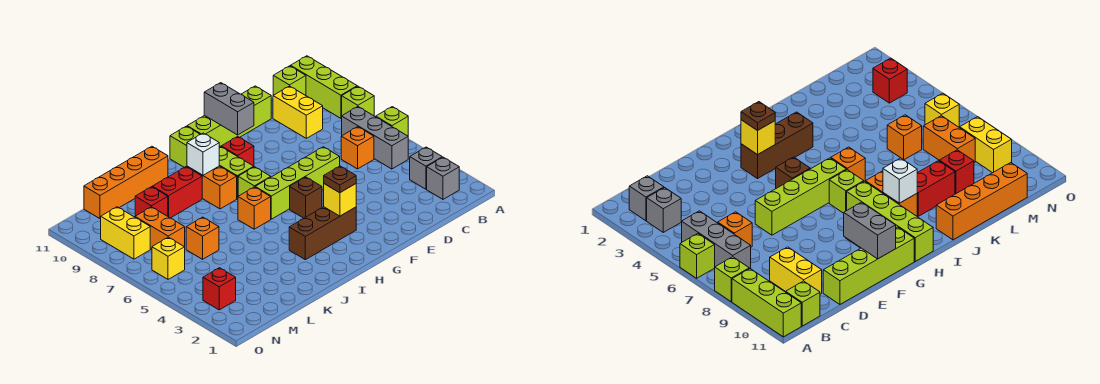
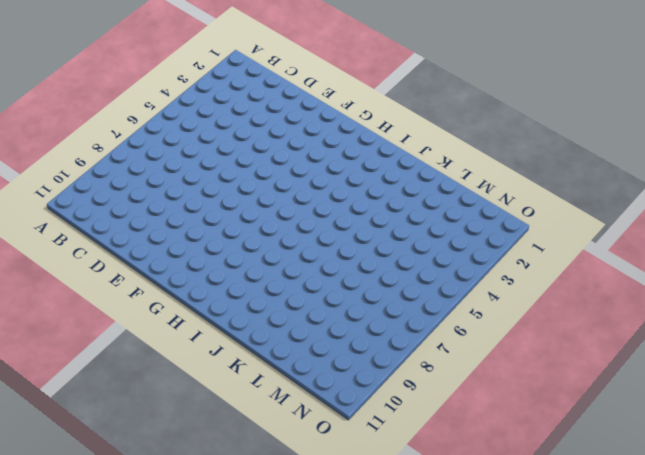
none -> lime 1x1 brick [376,107,408,136]
none -> lime 1x1 brick [342,86,374,116]
none -> lime 1x3 brick [291,56,357,118]
none -> grey 1x1 brick [427,157,459,199]

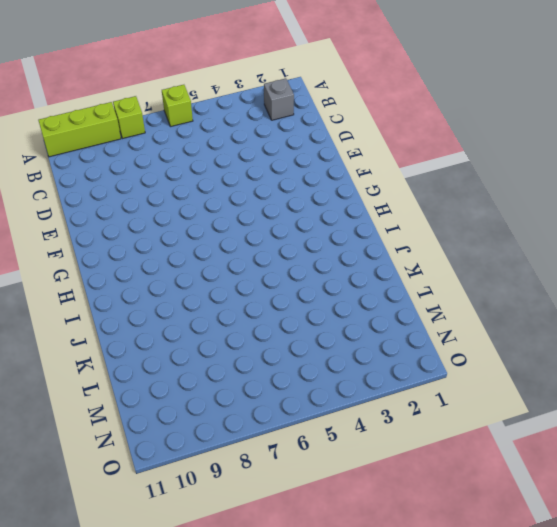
none -> grey 1x1 brick [410,147,442,189]
none -> grey 1x3 brick [342,107,408,169]
none -> lime 1x1 brick [273,66,306,96]
none -> orange 1x1 brick [341,127,374,169]

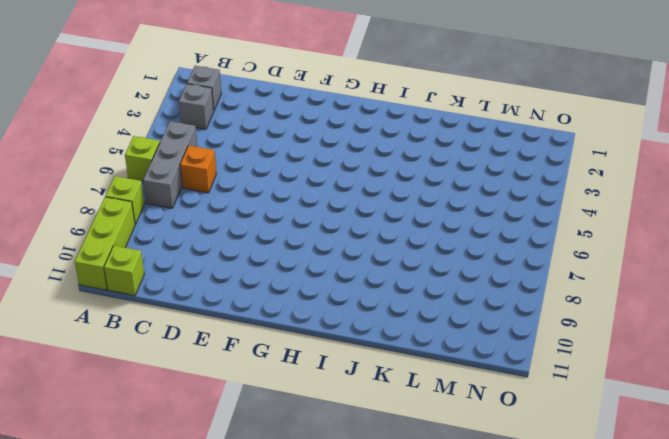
none -> yellow 1x2 brick [273,86,323,138]
none -> lime 1x4 brick [187,86,271,146]
none -> lime 1x4 brick [255,147,340,219]
none -> brown 1x3 brick [289,207,356,260]

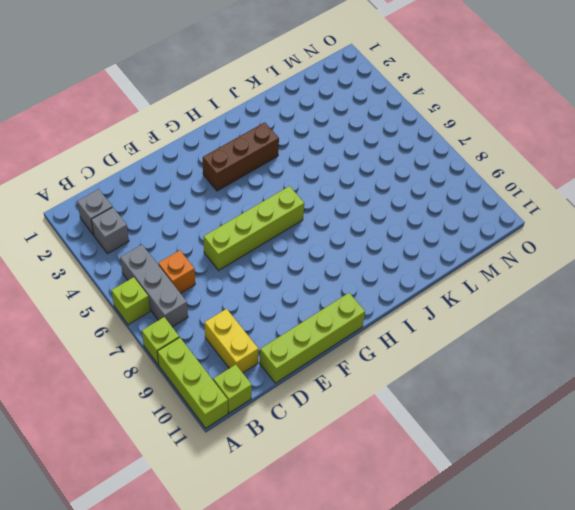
none -> brown 1x1 brick [290,177,322,218]
none -> red 1x1 brick [221,136,254,166]
none -> lime 1x1 brick [238,167,271,196]
none -> lime 1x4 brick [170,126,254,199]

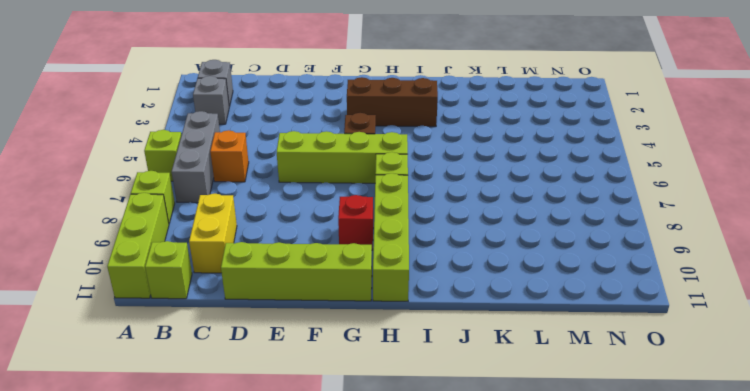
none -> orange 1x1 brick [238,187,271,229]
none -> orange 1x2 brick [187,166,237,209]
none -> red 1x2 brick [152,167,202,218]
none -> orange 1x4 brick [84,146,168,219]

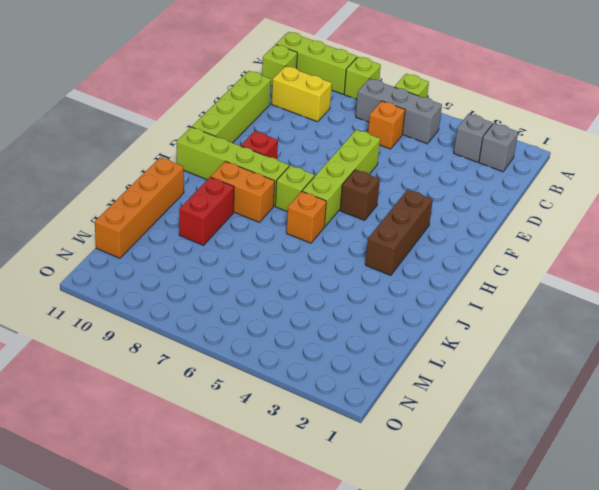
none -> orange 1x1 brick [186,217,219,259]
none -> red 1x1 brick [135,187,168,216]
none -> orange 1x2 brick [135,207,185,249]
none -> red 1x1 brick [203,268,236,310]

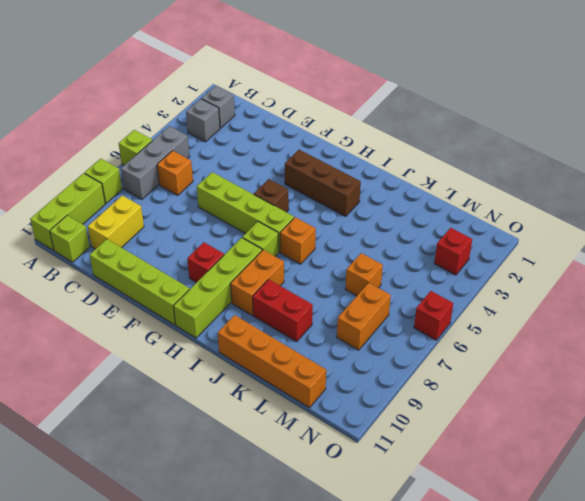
red 1x1 brick [414,291,453,340] -> red 1x1 brick moved to [135,187,168,216]
none -> yellow 1x1 brick [152,237,185,279]
none -> yellow 1x2 brick [101,207,150,259]
none -> grey 1x2 brick [204,83,254,135]
none -> yellow 1x1 brick [324,184,356,216]

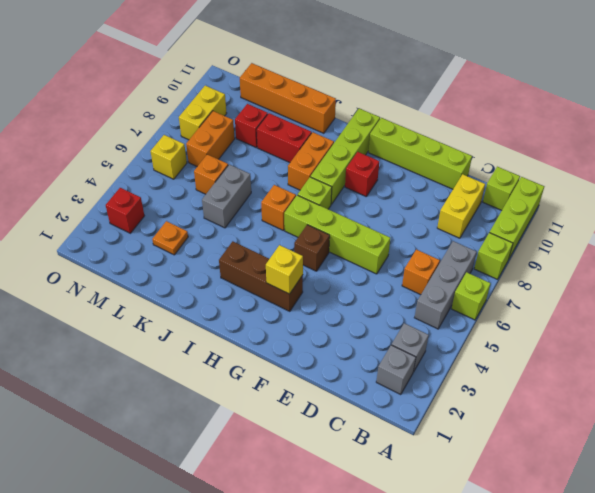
grey 1x2 brick [202,164,251,228] -> grey 1x2 brick moved to [204,83,254,135]
orange 1x1 plate [152,221,188,255] -> none
none -> white 1x1 brick [187,133,219,175]
none -> brown 1x1 plate [324,166,356,193]

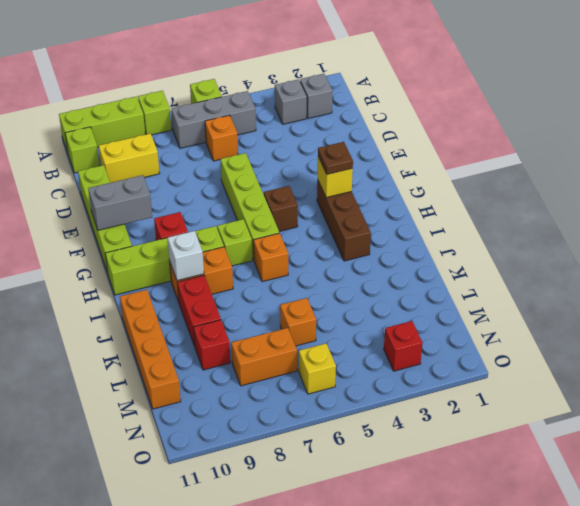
none -> yellow 1x2 brick [101,207,150,259]

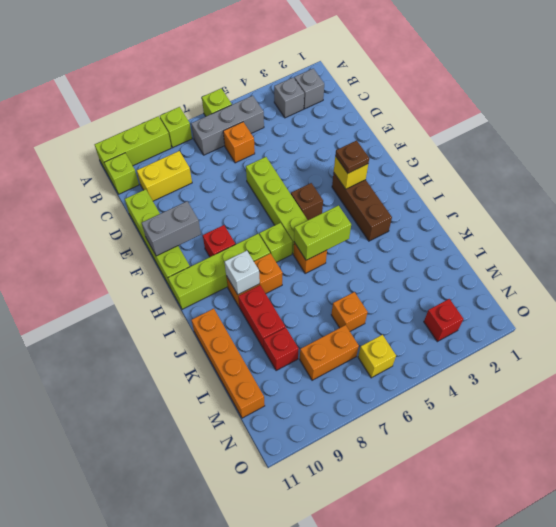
lime 1x2 brick [294,205,351,260] -> none
none -> yellow 1x2 brick [101,207,150,259]

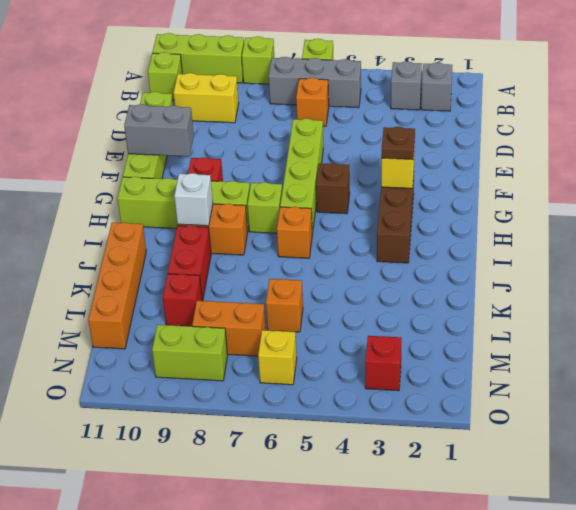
lime 1x2 brick [152,325,228,381] -> yellow 1x2 brick [101,207,150,259]

